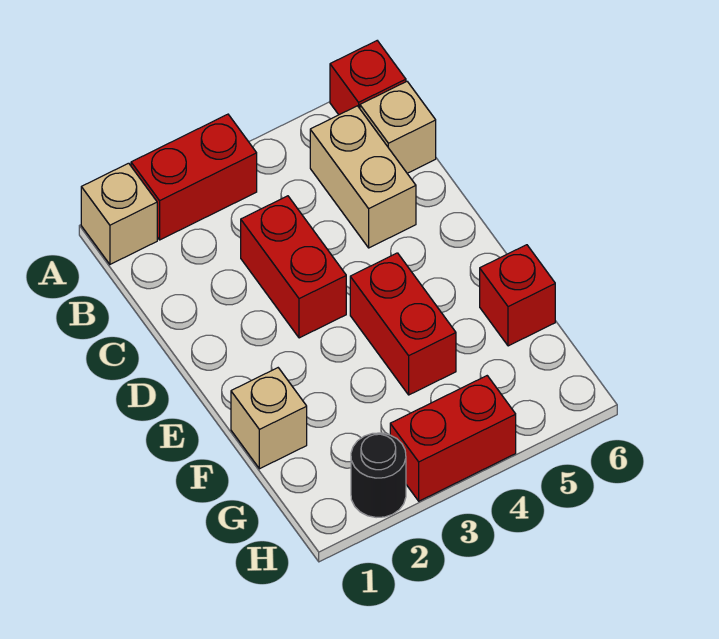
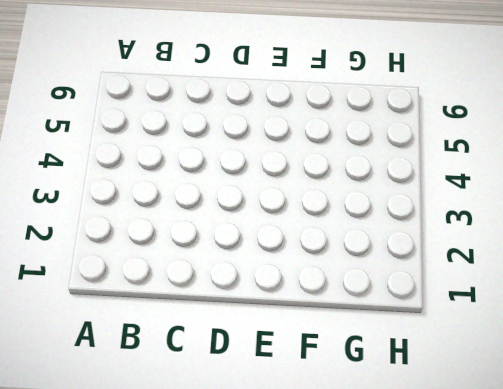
none -> tan 1x1 brick [81,163,157,264]
none -> red 1x2 brick [131,114,257,240]

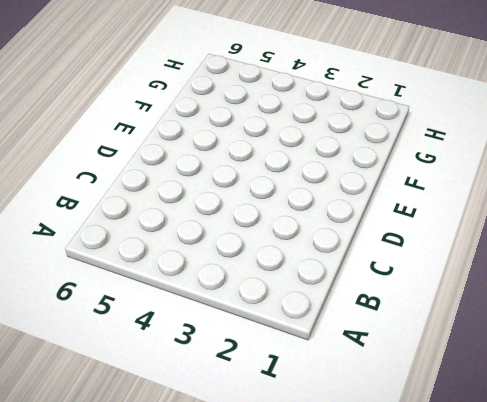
none -> tan 1x1 brick [81,163,157,264]
none -> red 1x2 brick [131,114,257,240]

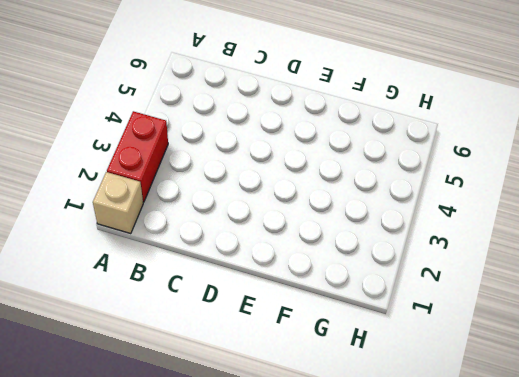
none -> red 1x1 brick [330,41,406,115]
none -> tan 1x2 brick [310,106,416,248]

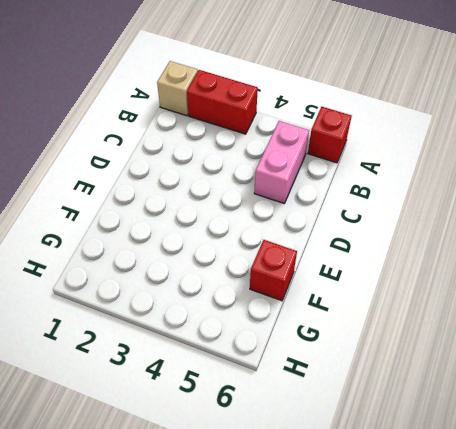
pink 1x2 brick [254,121,309,203] -> tan 1x2 brick [310,106,416,248]
none -> tan 1x1 brick [360,82,436,173]
none -> red 1x2 brick [241,196,346,338]

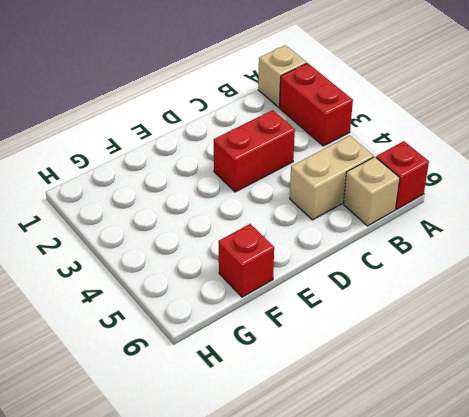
none -> red 1x2 brick [350,253,456,395]
none -> tan 1x1 brick [231,368,307,469]

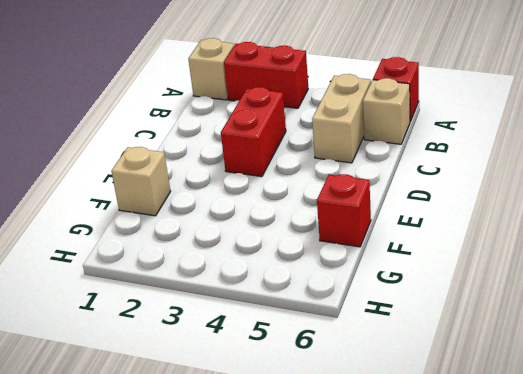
none -> red 1x2 brick [350,253,456,395]
none -> black 1x1 round brick [351,433,406,518]

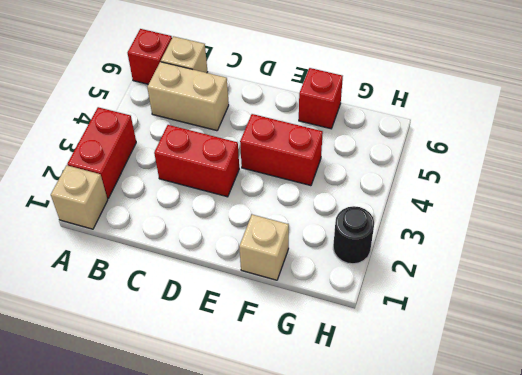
none -> red 1x2 brick [390,376,516,501]

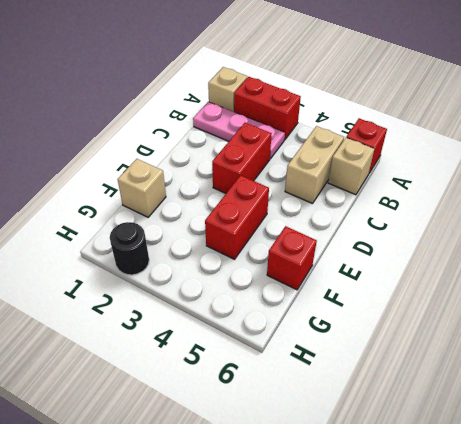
pink 1x3 plate [193,102,285,159] -> none
none -> red 1x2 brick [390,376,516,501]

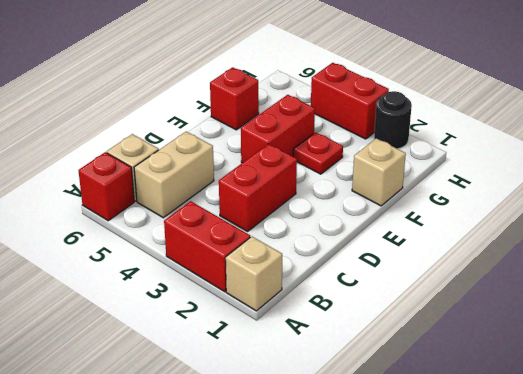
red 1x1 plate [293,132,343,174] -> none

